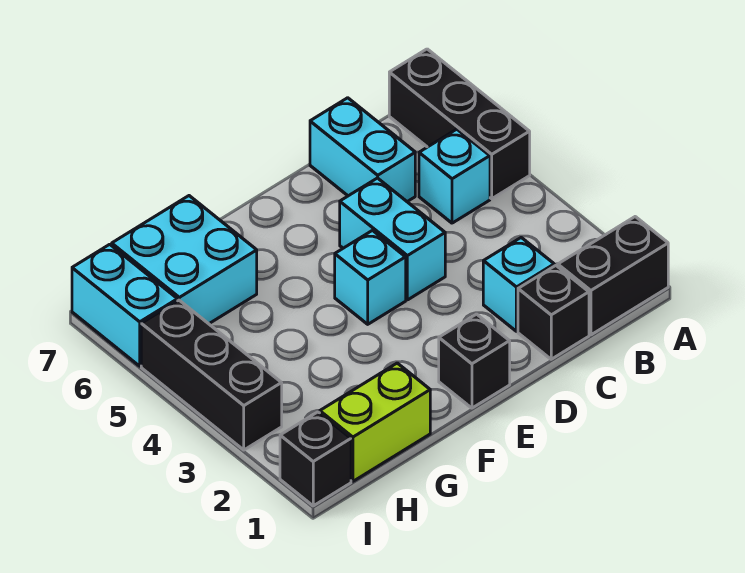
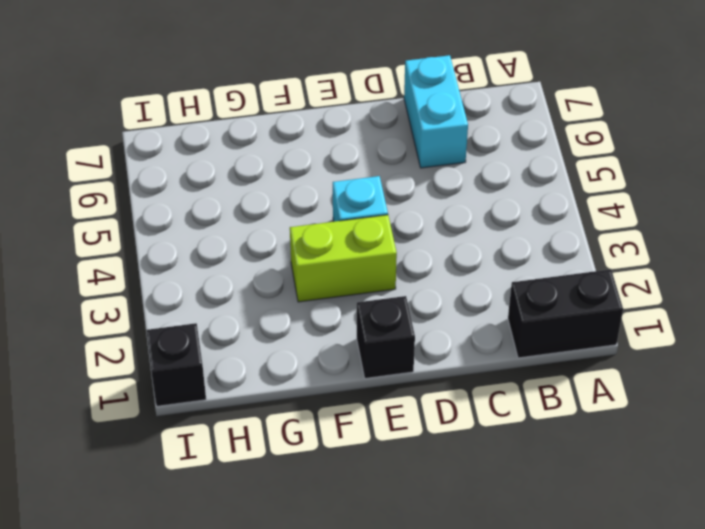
lime 1x2 brick [290,215,397,302] -> lime 1x2 brick moved to [320,363,430,481]
none -> black 1x3 brick [389,49,530,199]
none -> cyan 1x1 brick [419,129,490,223]
none -> black 1x1 brick [518,266,589,359]

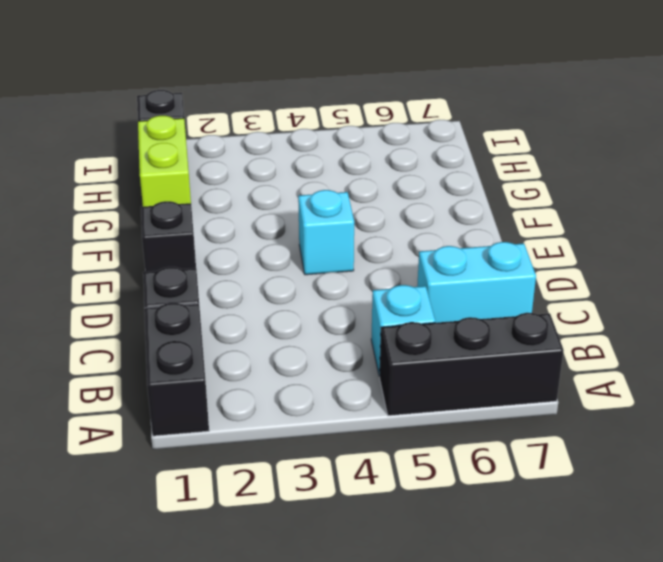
none -> cyan 1x1 brick [483,238,554,331]
none -> cyan 1x2 brick [340,178,445,300]
none -> cyan 2x2 brick [112,196,257,324]

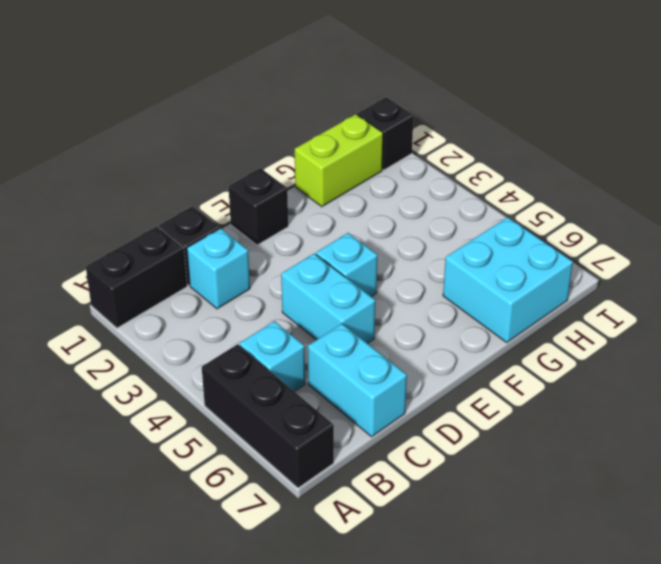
none -> black 1x3 brick [141,300,282,450]
none -> cyan 1x2 brick [72,244,177,366]

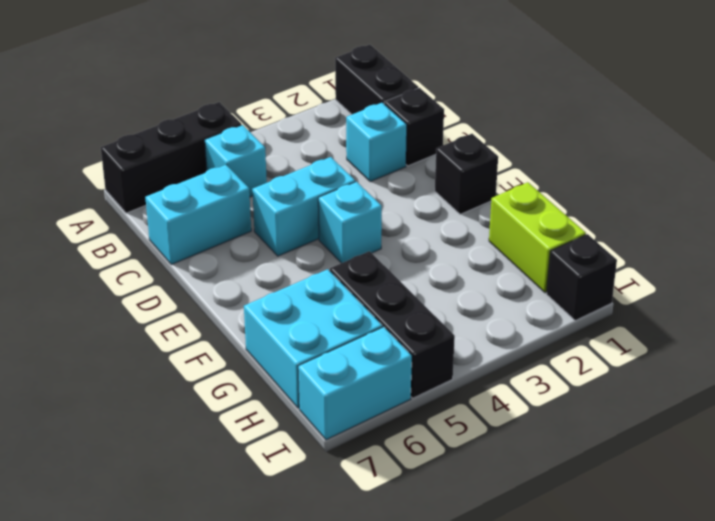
black 1x3 brick [330,251,455,398] -> black 1x3 brick turned to [141,300,282,450]

